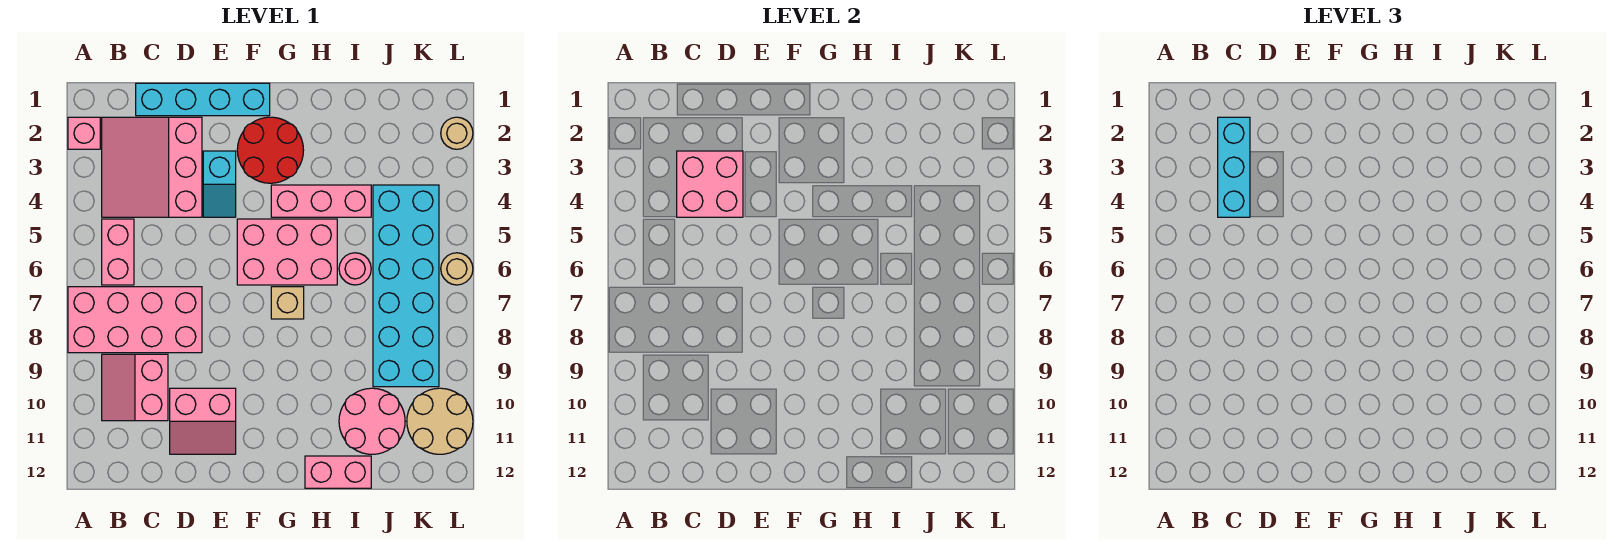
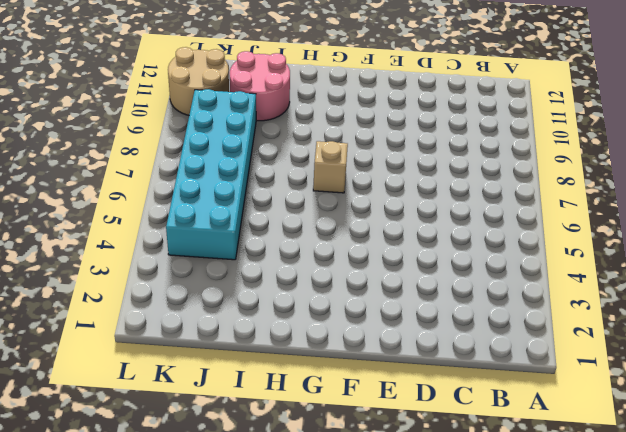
none -> pink 1x1 brick [68,117,100,149]
none -> pink 2x4 brick [68,287,202,353]
none -> pink 3x3 slope [102,117,202,217]

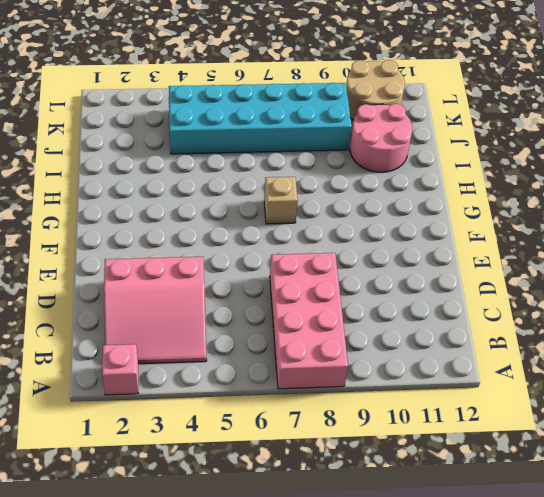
none -> pink 1x2 brick [102,219,134,285]
none -> pink 2x2 slope [102,354,168,421]
none -> cyan 1x4 brick [136,83,270,116]

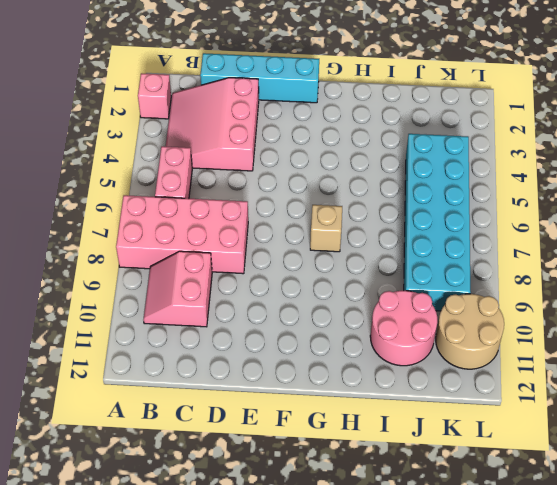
none -> pink 2x2 slope [170,388,236,454]
none -> cyan 1x2 slope [203,151,236,217]
none -> red 2x2 round brick [237,117,304,183]

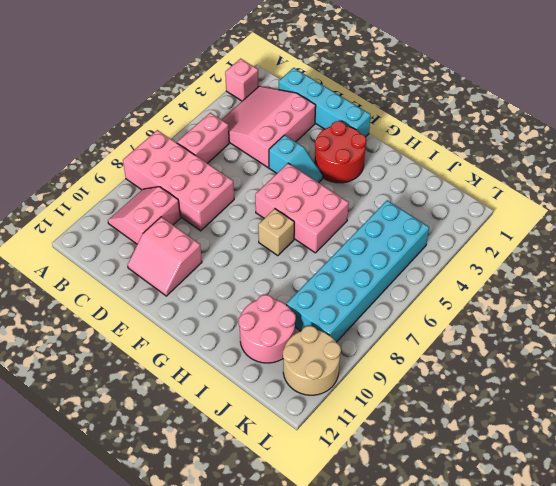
cyan 1x2 slope [269,135,323,183] -> cyan 1x2 slope turned to [203,151,236,217]
none -> pink 1x3 brick [271,185,371,217]
none -> pink 1x2 brick [305,456,371,488]
none -> pink 1x1 round brick [339,253,371,285]

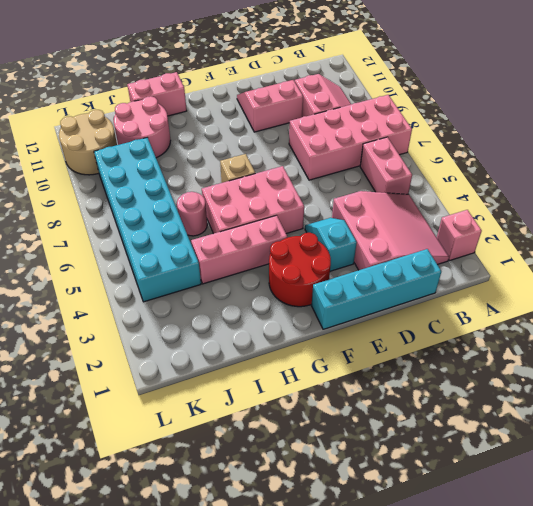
none -> tan 1x1 round brick [441,117,473,149]
none -> tan 1x1 round brick [441,253,473,285]
none -> pink 2x2 brick [677,151,743,217]

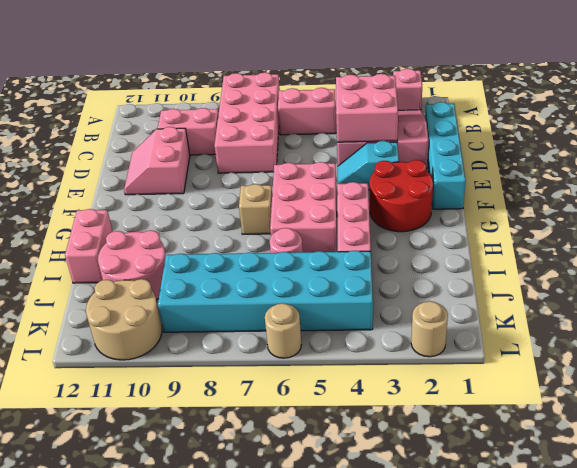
none -> cyan 1x3 brick [1218,117,1250,217]

